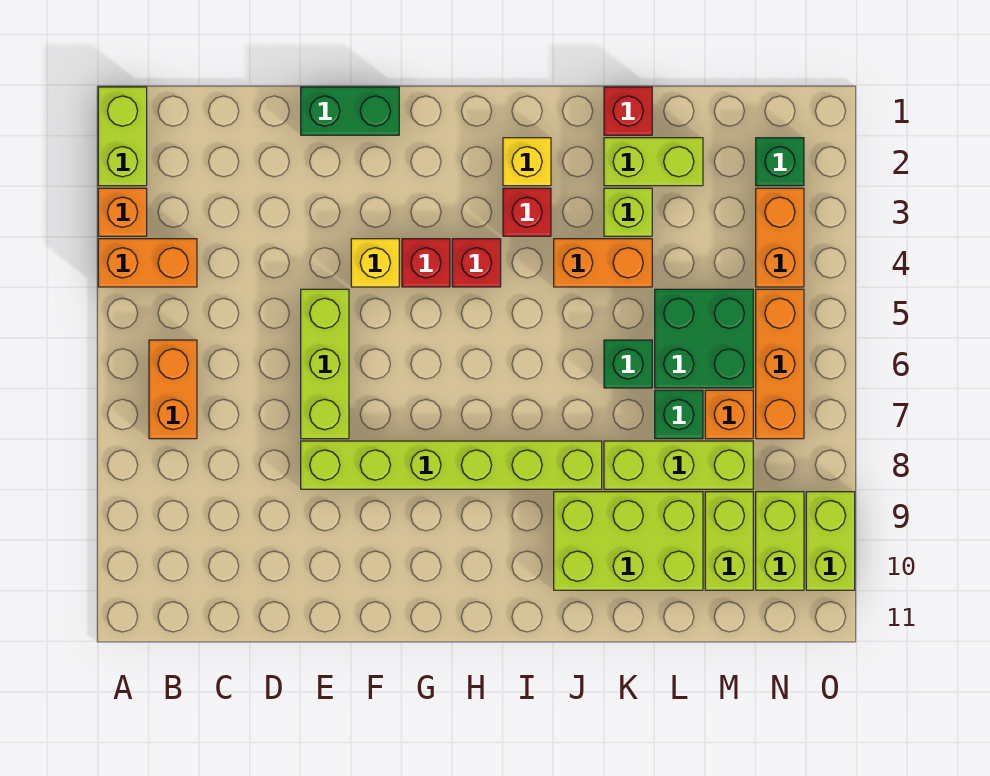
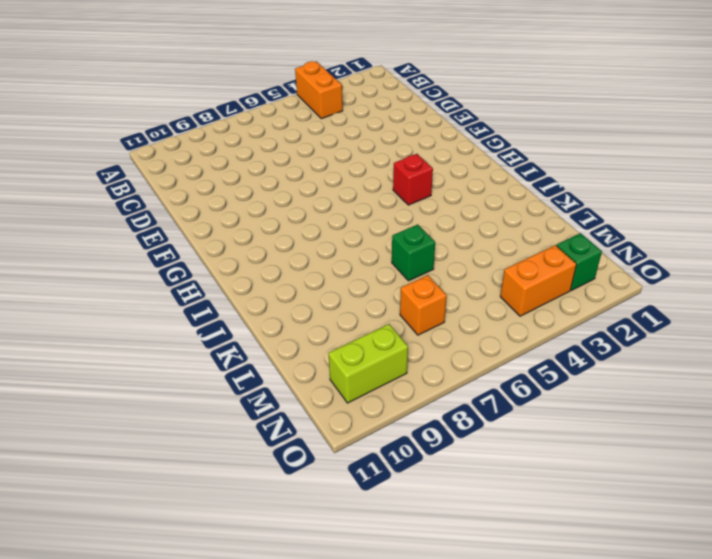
none -> lime 1x2 brick [98,87,147,186]
none -> orange 1x1 brick [98,188,147,236]
none -> orange 1x2 brick [149,340,197,439]

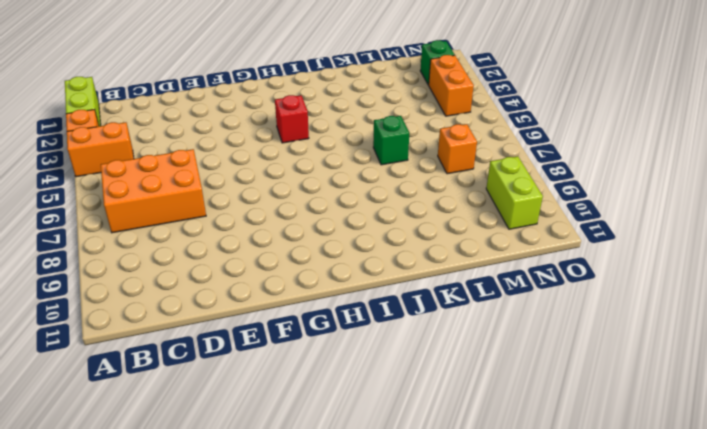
orange 2x3 brick [101,149,206,233] -> orange 1x2 brick [149,340,197,439]
none -> green 1x2 brick [301,87,399,135]
none -> lime 1x3 brick [301,289,349,439]
none -> lime 1x6 brick [301,441,602,489]

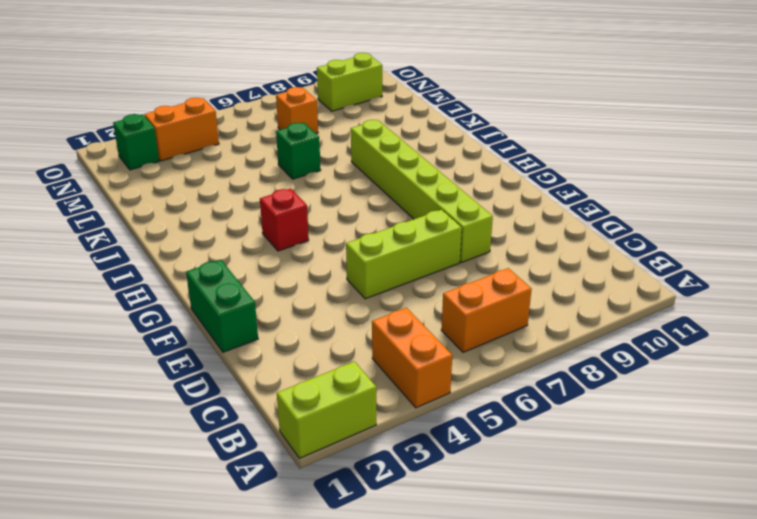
none -> orange 1x1 brick [98,188,147,236]
none -> yellow 1x1 brick [351,239,399,287]
none -> red 1x1 brick [402,239,450,287]

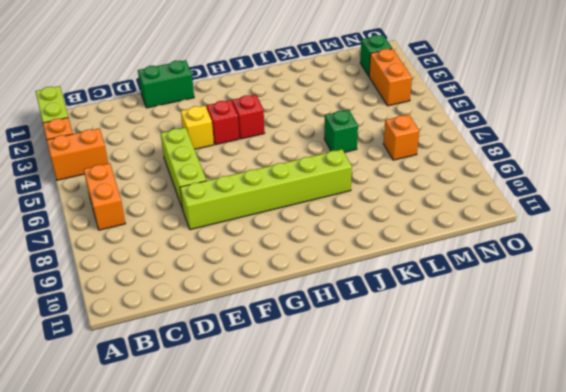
none -> yellow 1x1 brick [503,138,551,186]
none -> red 1x1 brick [503,188,551,236]
none -> orange 1x2 brick [554,239,652,287]

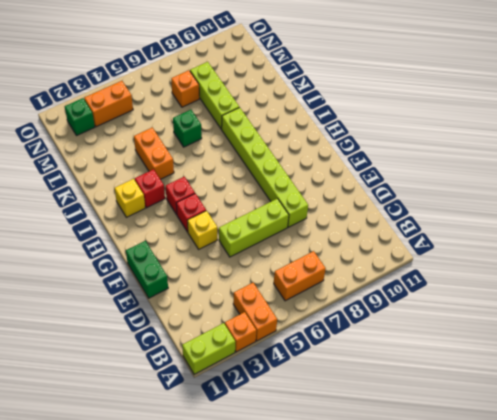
none -> lime 2x3 brick [554,492,703,590]
none -> red 1x1 brick [604,87,652,135]
none -> lime 1x2 brick [604,138,703,186]

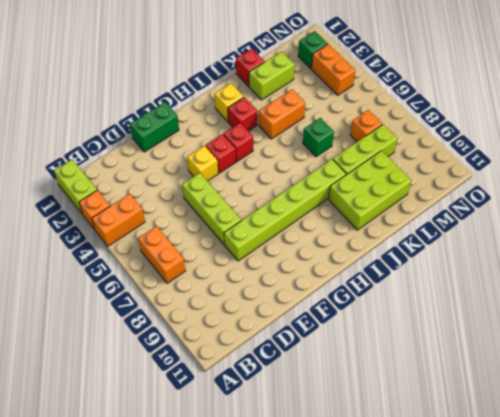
none -> lime 1x1 brick [604,188,652,236]
none -> green 2x2 brick [655,289,753,388]
none -> green 1x1 brick [655,390,703,439]

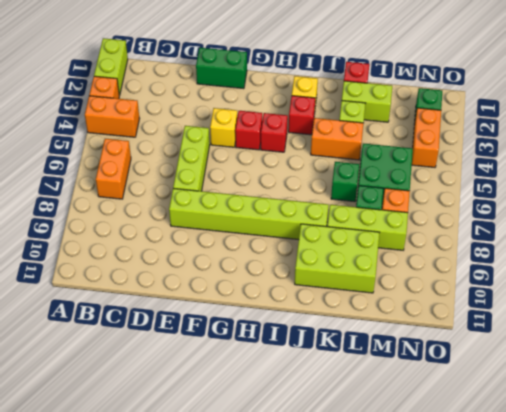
none -> lime 1x2 brick [705,492,753,590]
none -> orange 1x3 brick [756,289,804,439]
none -> lime 1x2 brick [756,492,804,590]

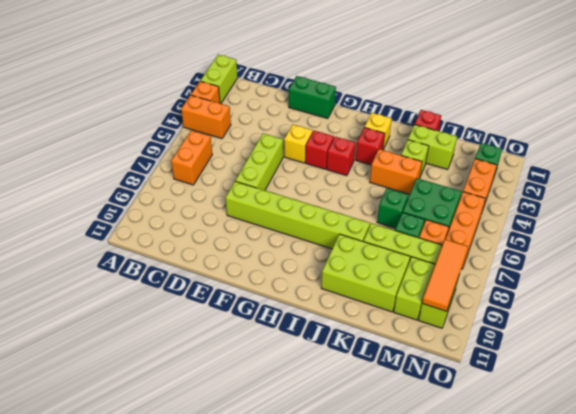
orange 1x3 tile [422,239,468,311] -> none
none -> lime 1x2 brick [806,492,855,590]

